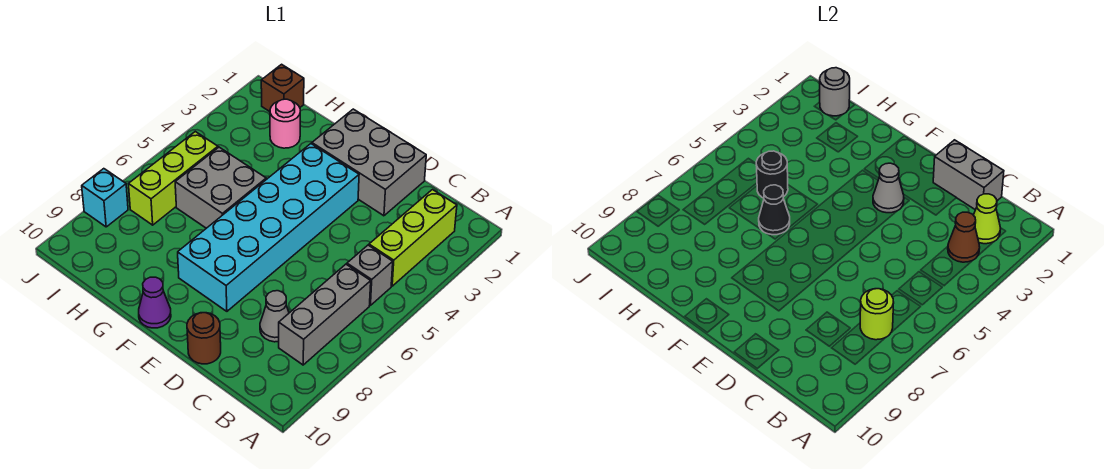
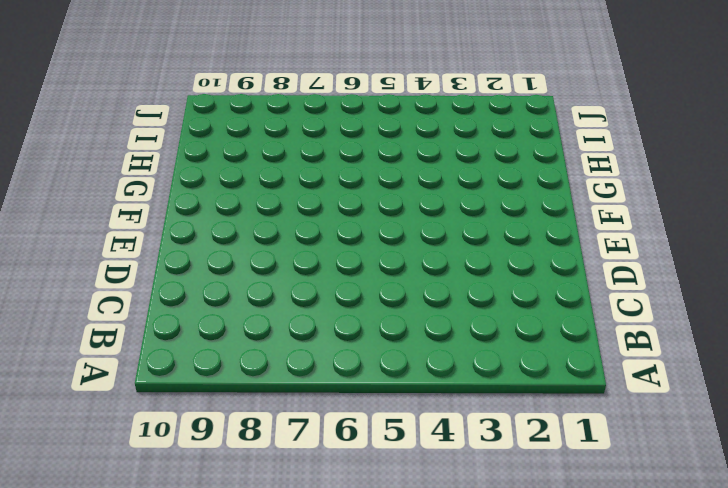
none -> lime 1x3 brick [369,190,457,286]
none -> grey 1x1 brick [347,245,393,306]
none -> grey 1x3 brick [279,264,371,365]

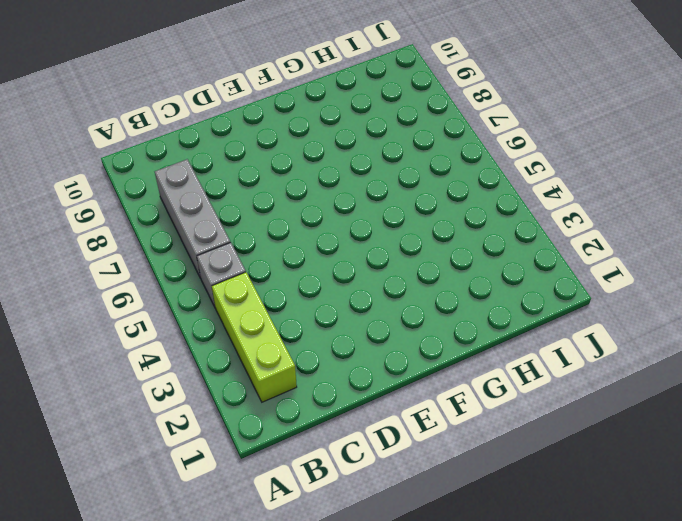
none -> grey 1x1 cone [260,291,289,342]
none -> grey 2x3 brick [312,109,426,216]
none -> brown 1x1 round brick [187,313,221,364]

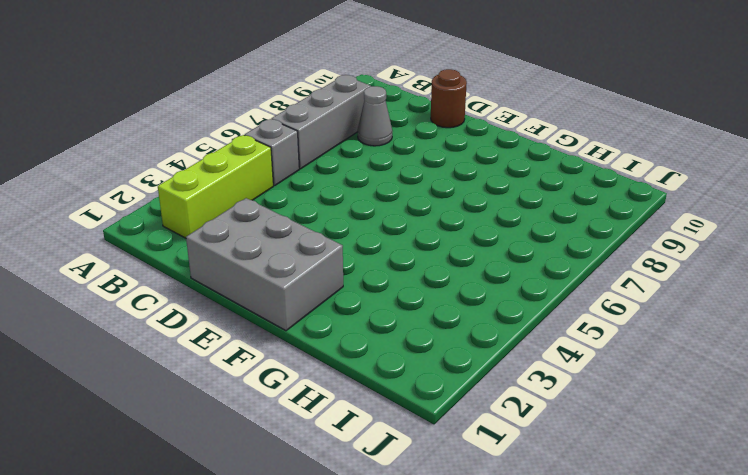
none -> cyan 2x6 brick [178,144,359,311]
none -> purple 1x1 cone [139,277,171,328]
none -> grey 2x2 brick [175,147,266,228]

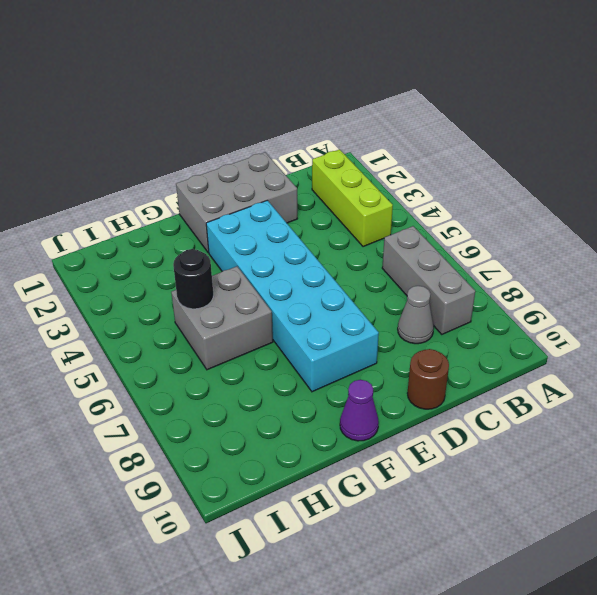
none -> grey 1x1 brick [347,245,393,306]
none -> pink 1x1 round brick [270,99,300,148]
none -> brown 1x1 brick [261,64,304,112]

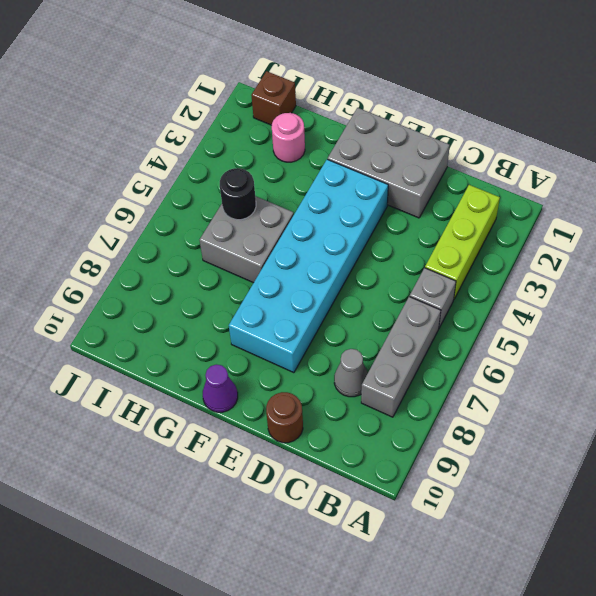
none -> lime 1x3 brick [129,132,218,225]
none -> cyan 1x1 brick [82,169,128,227]
none -> lime 1x1 cone [974,194,1000,244]

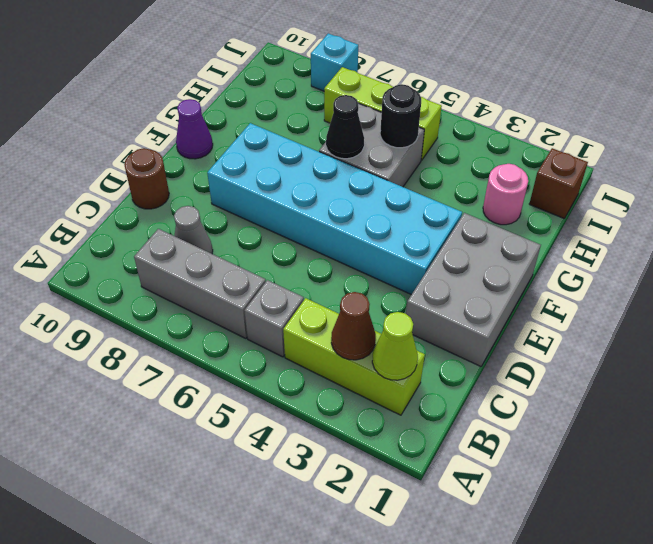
none -> lime 1x1 round brick [860,289,894,340]
none -> grey 1x2 brick [933,140,1004,210]
none -> grey 1x1 cone [873,163,904,213]

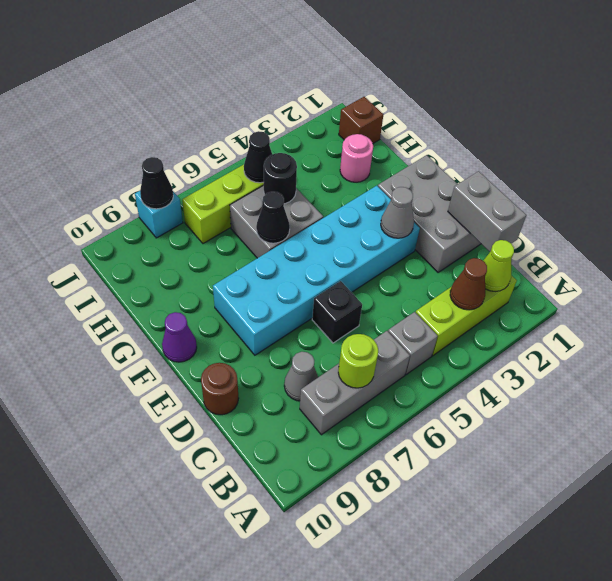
black 1x1 brick [312,281,362,343] -> none
black 1x1 cone [244,131,272,183] -> none
black 1x1 cone [140,157,173,209] -> none
none -> grey 1x1 round brick [820,68,850,116]

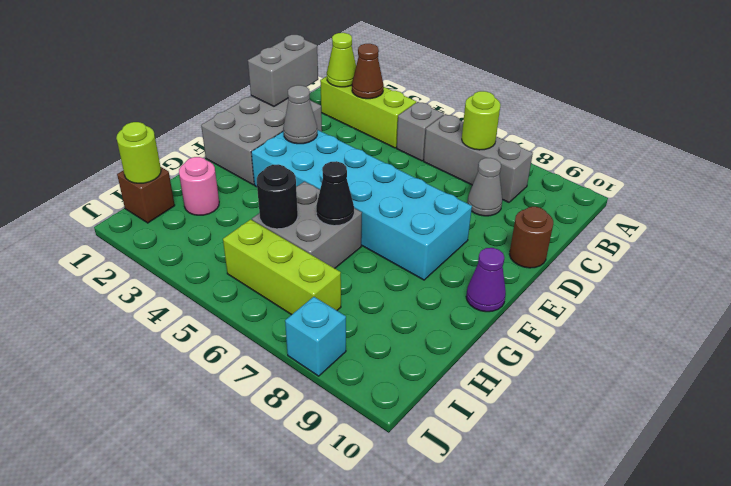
lime 1x1 round brick [116,122,161,183] -> grey 1x1 round brick [820,68,850,116]

